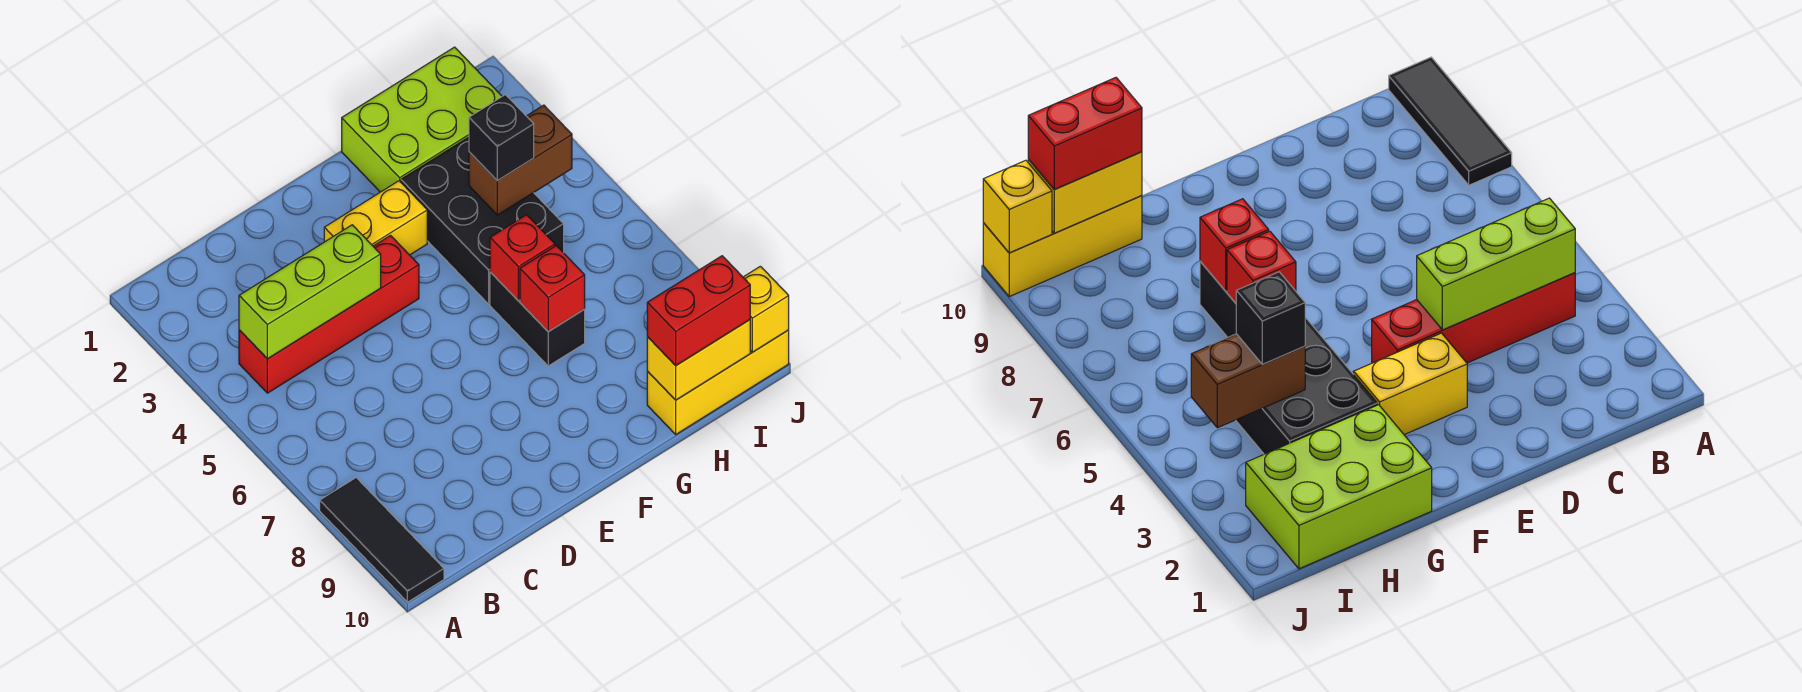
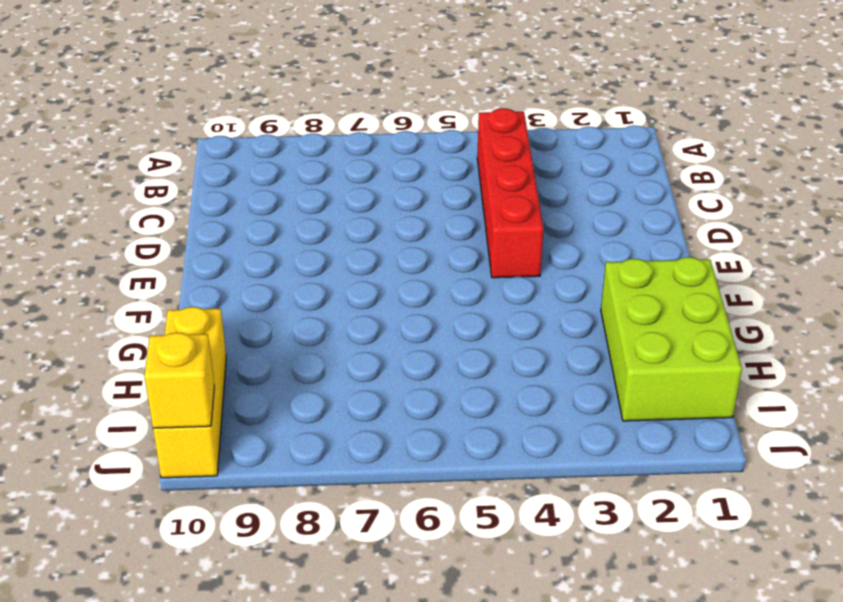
none -> black 1x3 tile [320,478,444,602]
none -> yellow 1x2 brick [324,181,427,255]
none -> black 2x3 brick [401,137,564,304]

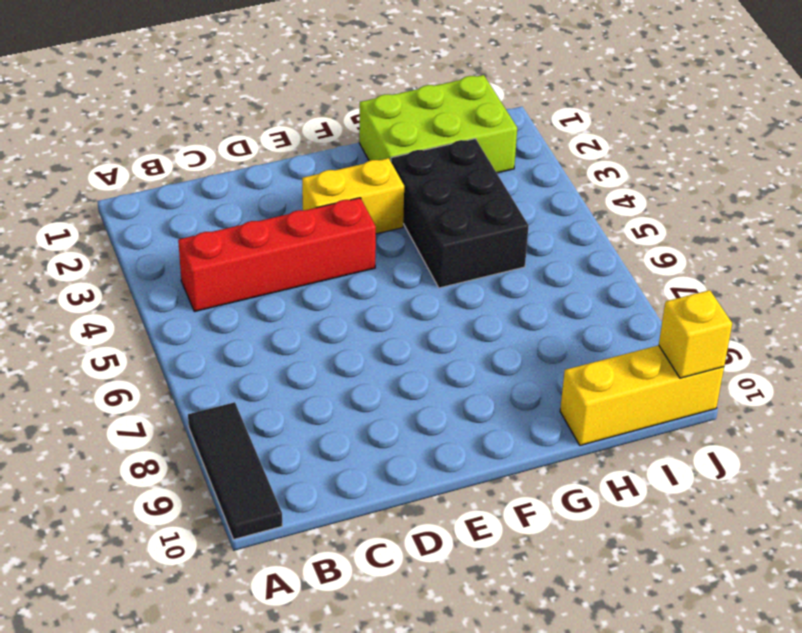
none -> black 1x2 brick [490,272,585,366]
none -> lime 1x3 brick [239,225,381,359]
none -> red 1x1 brick [490,215,555,301]

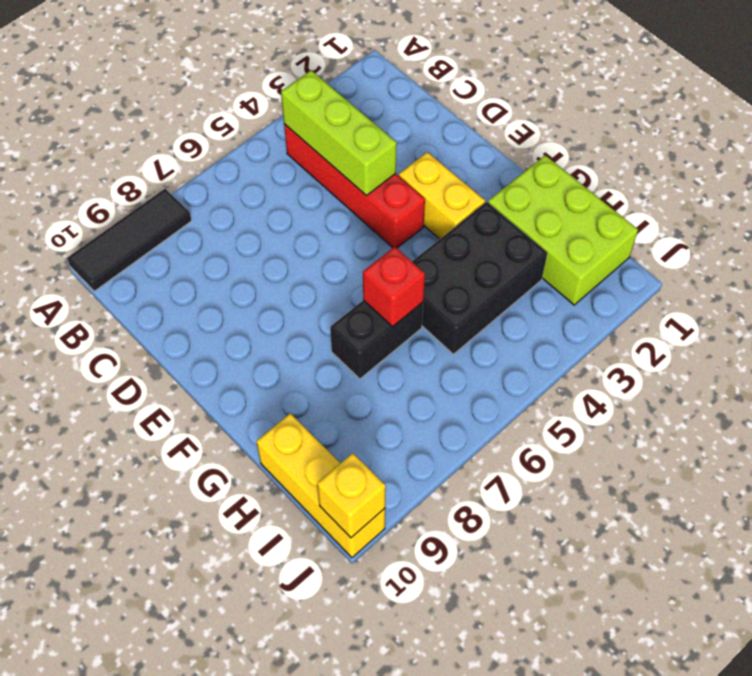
none -> red 1x1 brick [520,246,585,332]
none -> brown 1x2 brick [469,105,572,215]
none -> yellow 1x2 brick [647,320,750,400]

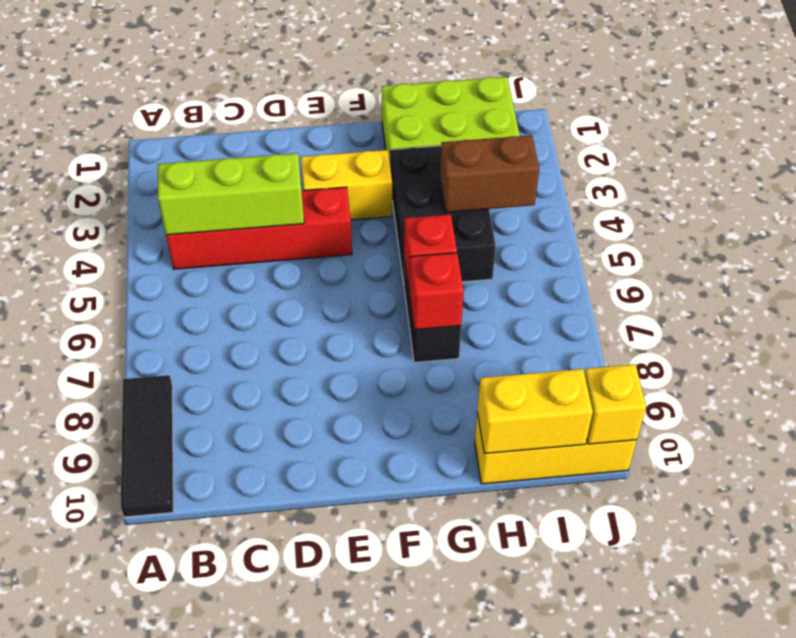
none -> black 1x1 brick [469,95,534,181]
none -> red 1x2 brick [647,256,750,366]

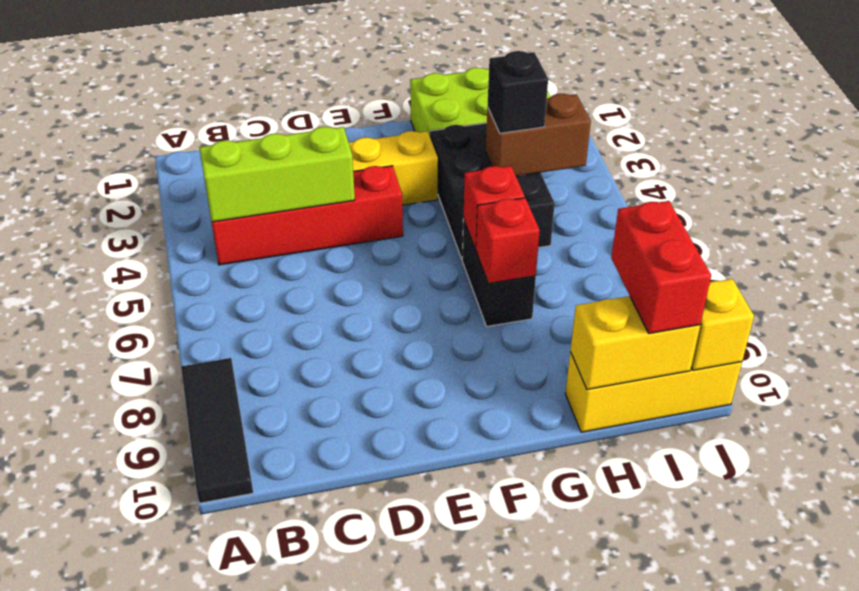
red 1x2 brick [611,201,711,334] -> red 1x2 brick turned to [647,256,750,366]

